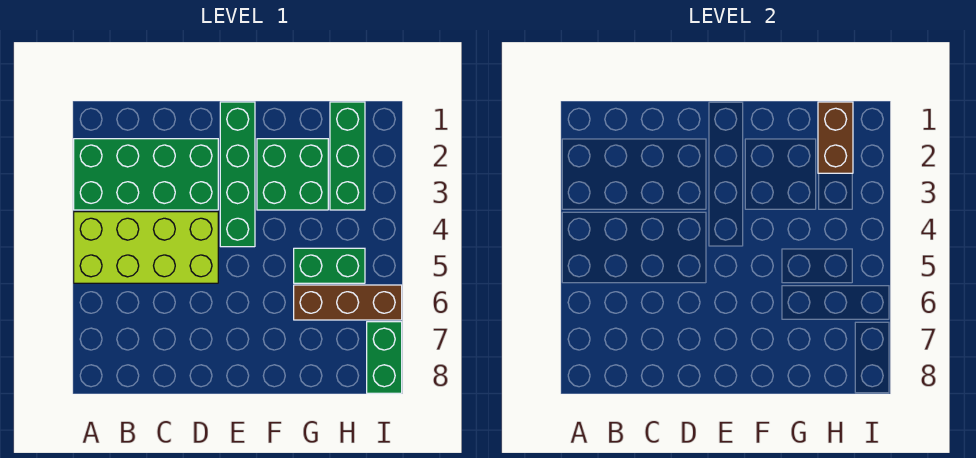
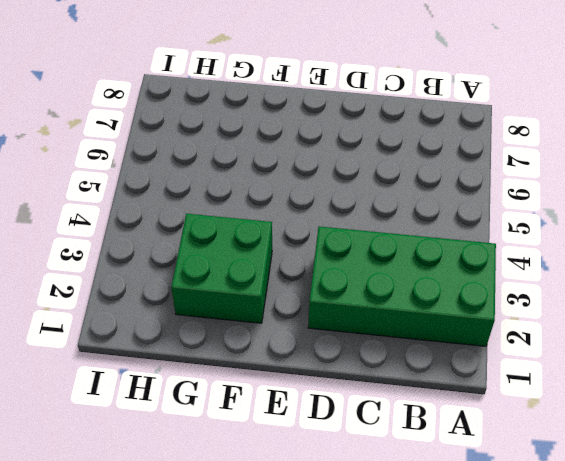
none -> lime 2x4 brick [74,212,218,283]
none -> green 1x4 brick [220,102,255,247]

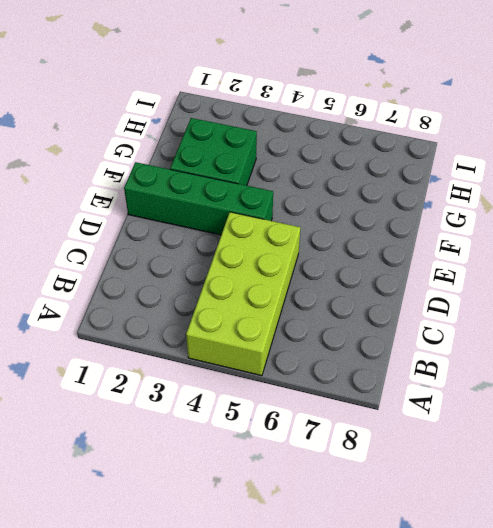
none -> green 2x4 brick [74,139,218,210]
none -> green 1x2 brick [294,248,365,283]

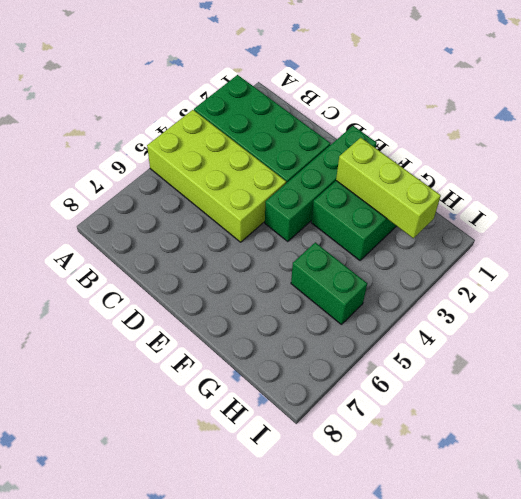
lime 1x3 brick [336,138,441,238] -> brown 1x2 brick [818,102,853,173]
none -> brown 1x3 brick [294,285,402,320]
none -> green 1x3 brick [330,102,365,210]

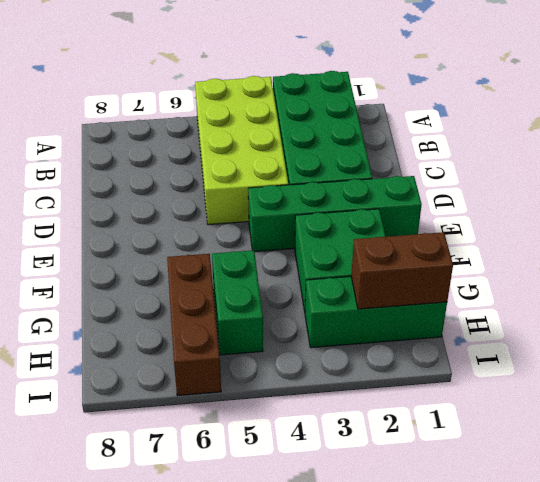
none -> green 1x2 brick [367,322,402,393]

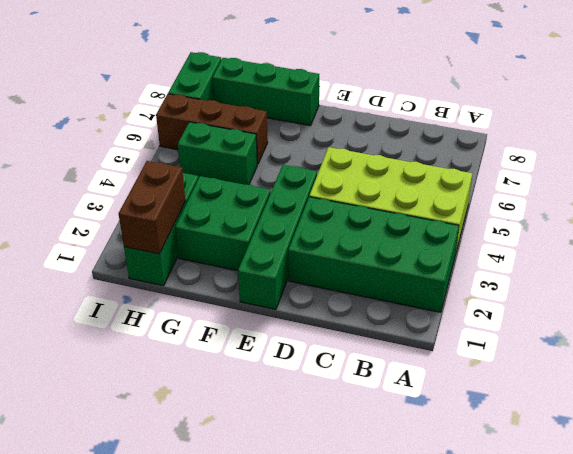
green 1x3 brick [212,58,319,126] -> none

